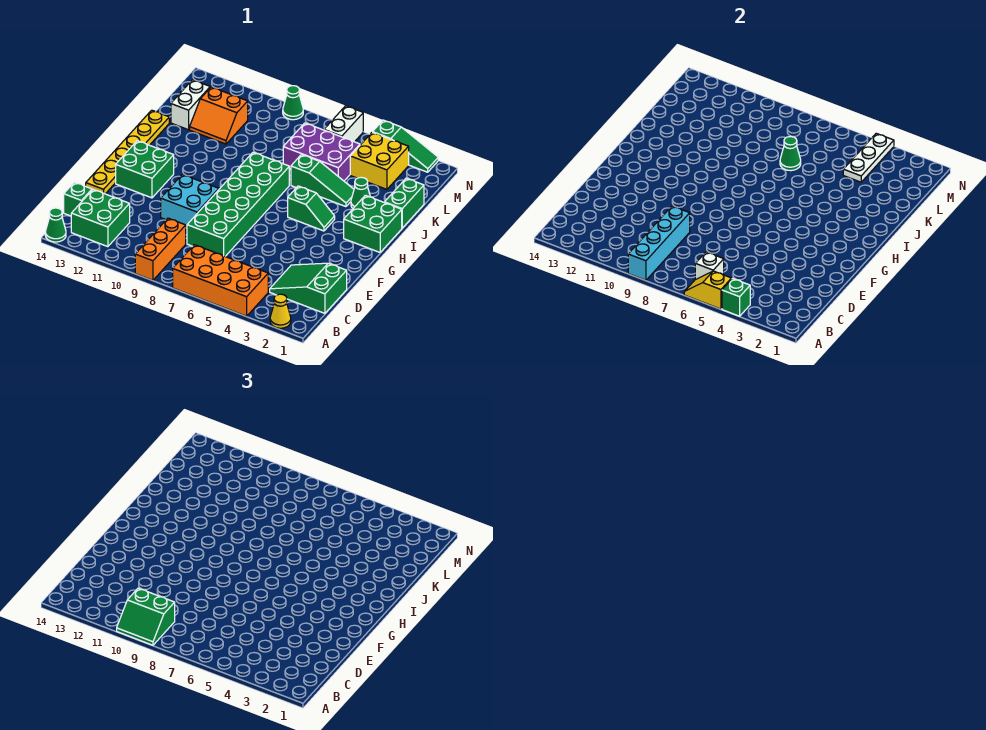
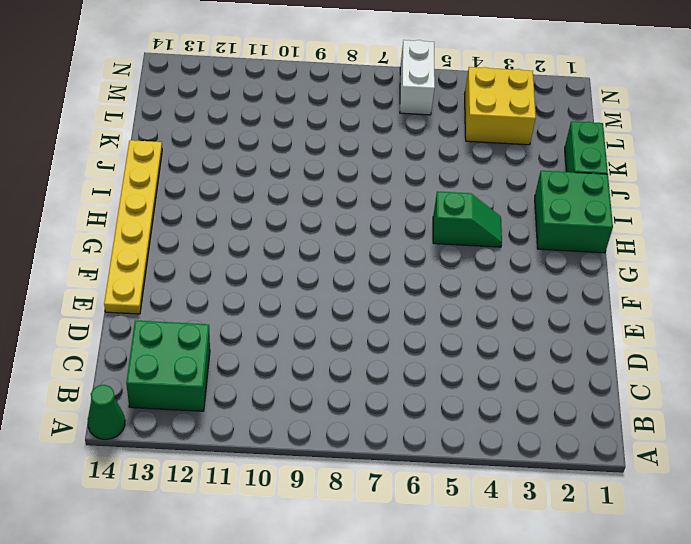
none -> yellow 1x1 cone [270,294,291,328]
none -> orange 2x4 brick [173,245,268,316]
none -> orange 1x3 brick [135,218,186,280]
none -> green 2x3 slope [270,263,347,313]

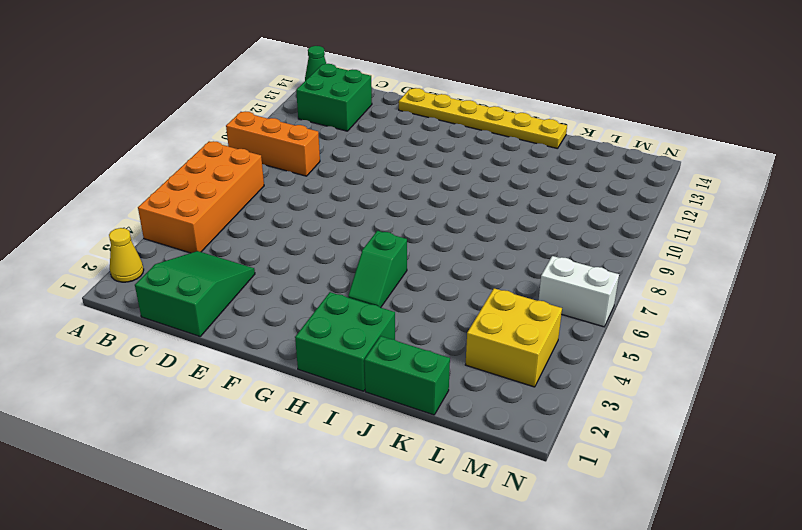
none -> green 1x1 brick [64,182,92,216]
none -> green 2x6 brick [187,152,289,256]
none -> cyan 2x2 brick [161,174,219,228]
none -> green 2x2 brick [116,141,174,198]

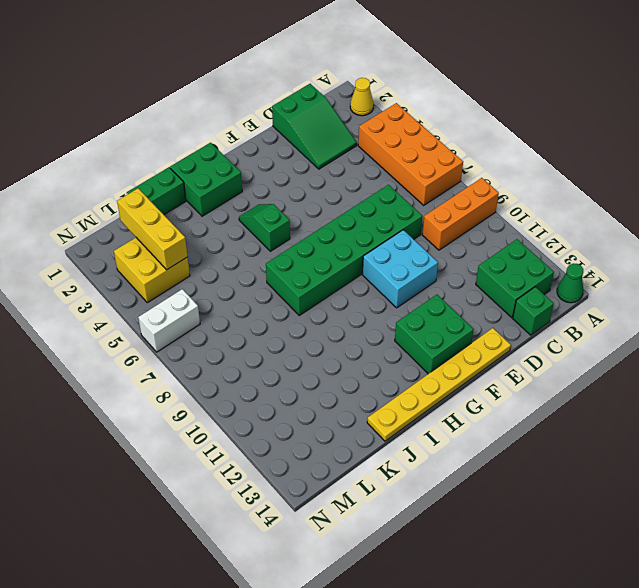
yellow 1x3 brick [117,188,188,270] -> white 1x3 plate [843,133,894,182]
none -> green 1x1 cone [351,177,370,208]
none -> green 1x3 slope [291,155,354,207]
none -> purple 2x3 brick [283,123,360,181]
none -> orange 2x2 slope [190,87,248,144]

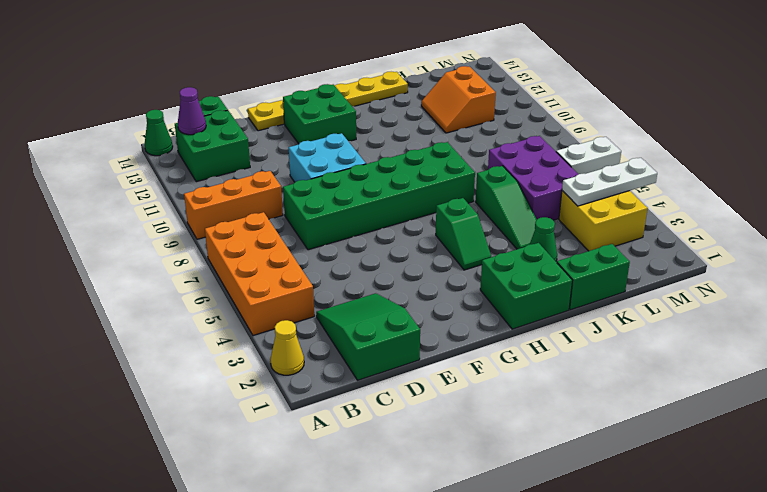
purple 1x1 cone [178,87,206,135] -> none
none -> white 1x2 brick [171,80,210,130]
none -> green 1x3 slope [373,120,438,172]
none -> green 1x1 cone [283,86,303,120]
none -> green 1x1 brick [722,279,750,316]

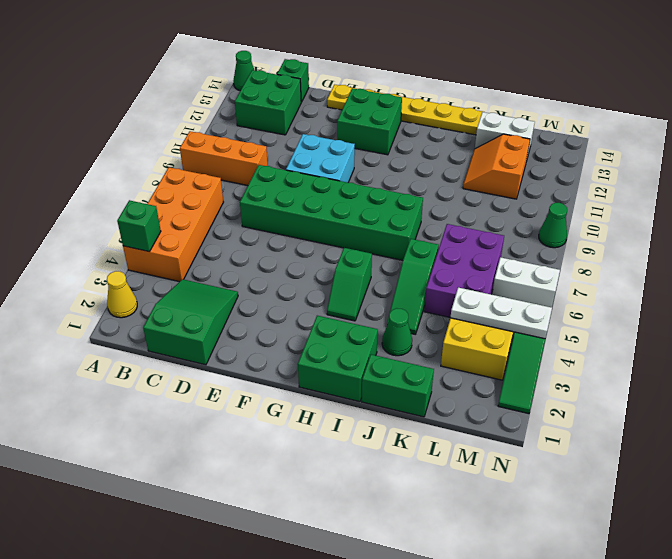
none -> yellow 1x2 slope [684,271,732,309]
none -> cyan 1x4 brick [628,206,690,280]
none -> white 1x1 brick [695,252,724,280]
none -> green 1x1 cone [780,137,801,171]

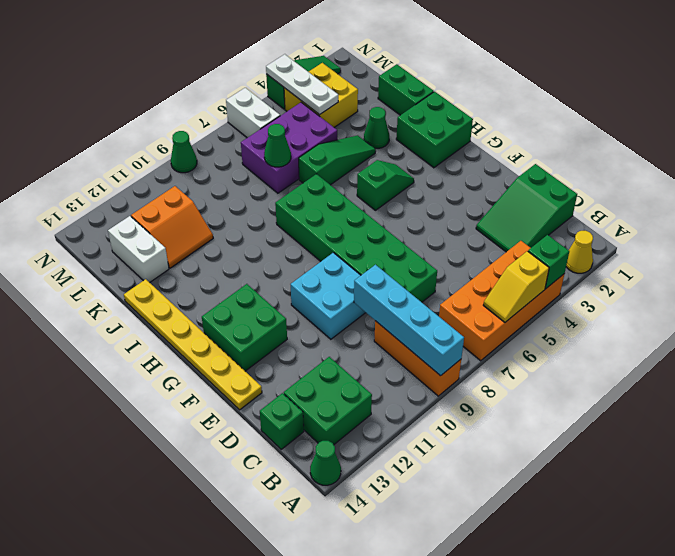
none -> white 1x1 brick [695,252,724,280]
none -> green 2x2 slope [117,588,175,645]

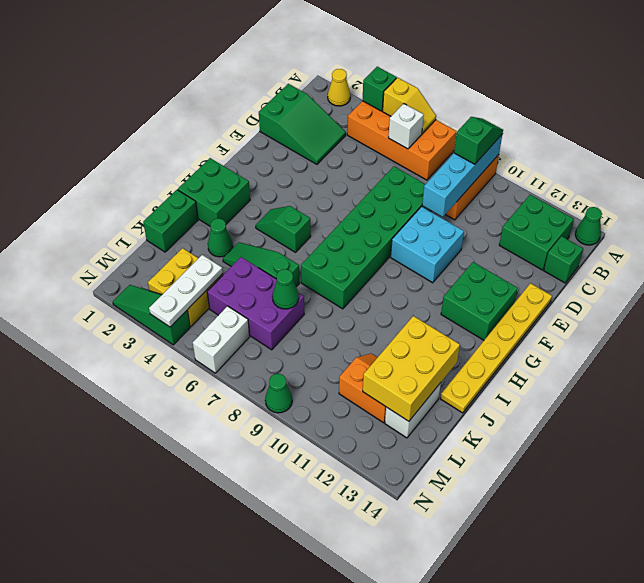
green 1x2 slope [454,117,503,164] -> green 2x2 slope [117,588,175,645]
yellow 2x3 brick [363,316,460,421] -> none

